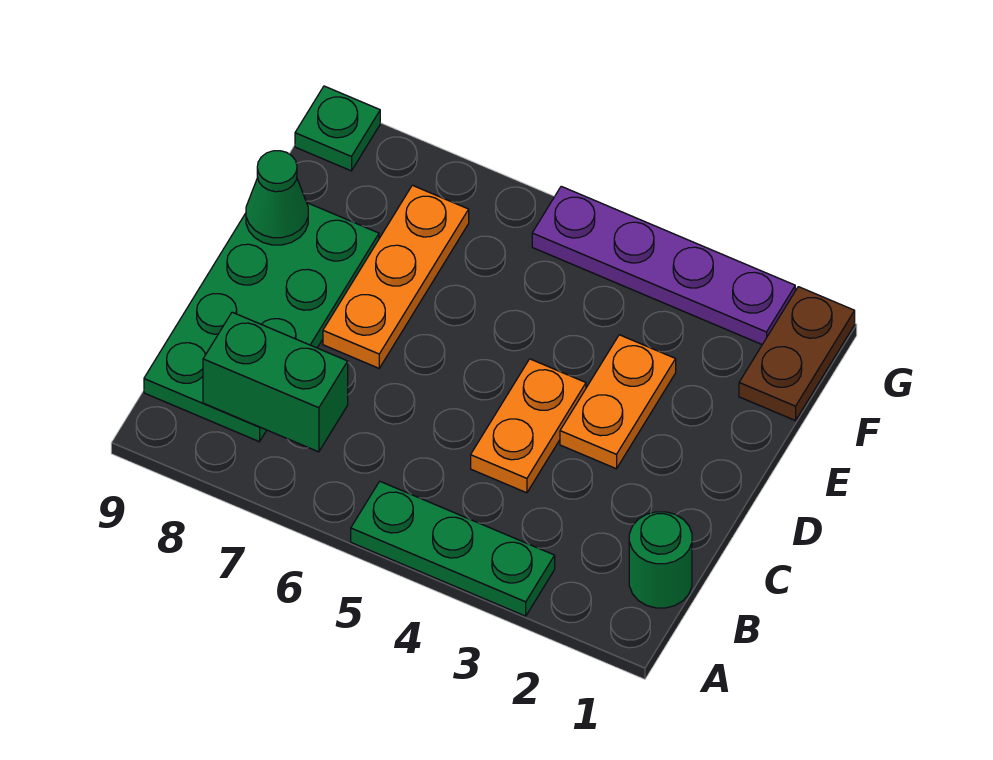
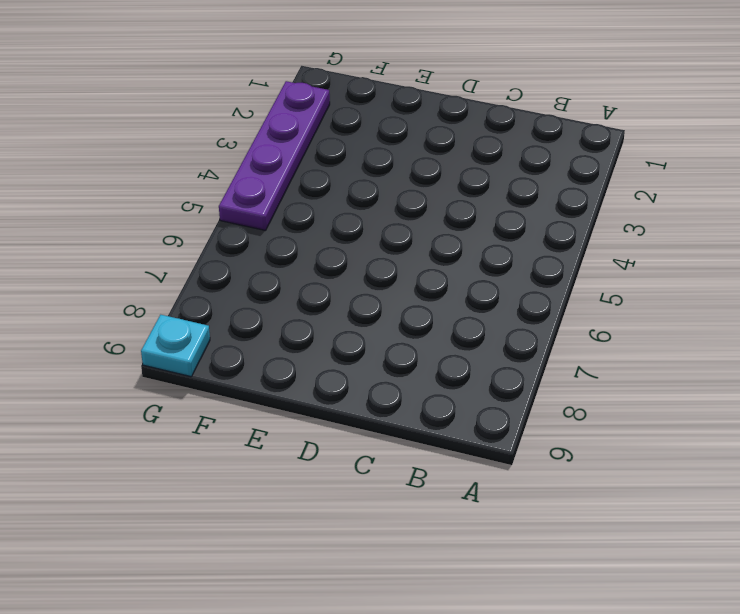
cyan 1x1 plate [141,315,210,377] -> green 1x1 plate [295,86,380,171]
none -> green 1x3 plate [351,481,555,616]
none -> green 1x1 round brick [629,512,692,608]

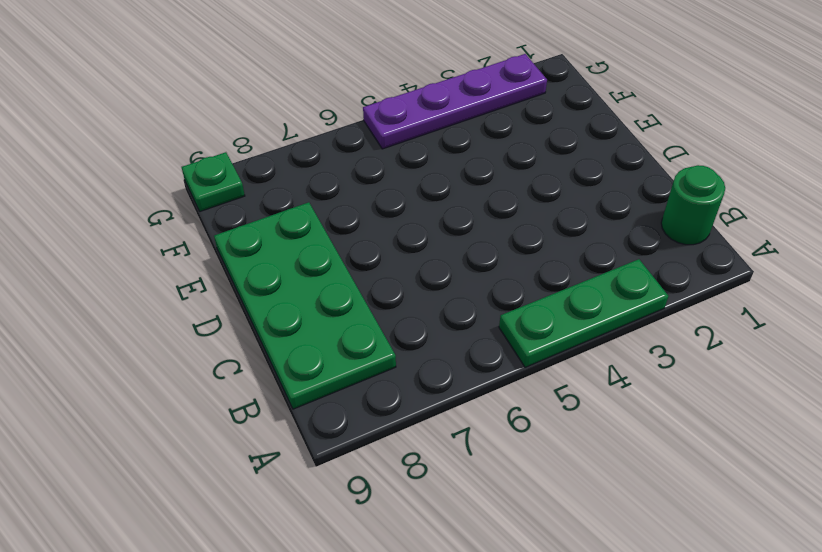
none -> orange 1x2 plate [471,359,586,493]
none -> orange 1x2 plate [560,335,676,469]

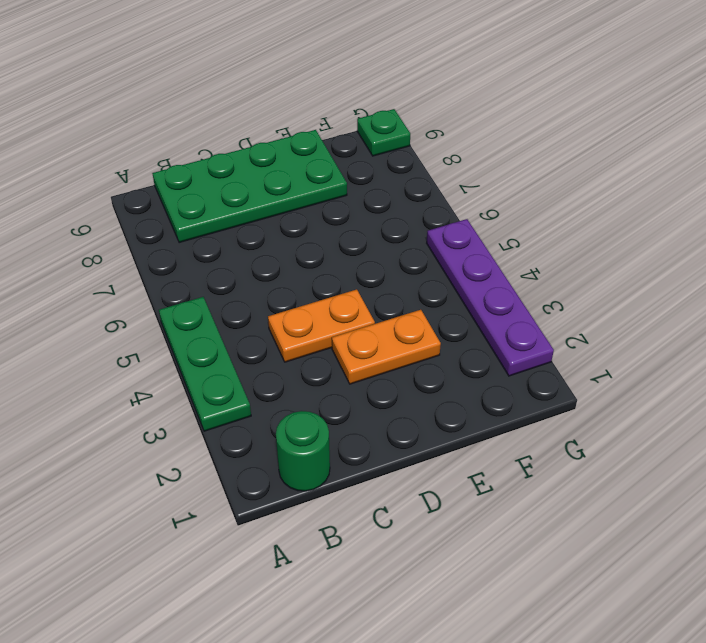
none -> orange 1x3 plate [323,185,469,368]
none -> brown 1x2 plate [739,287,855,421]

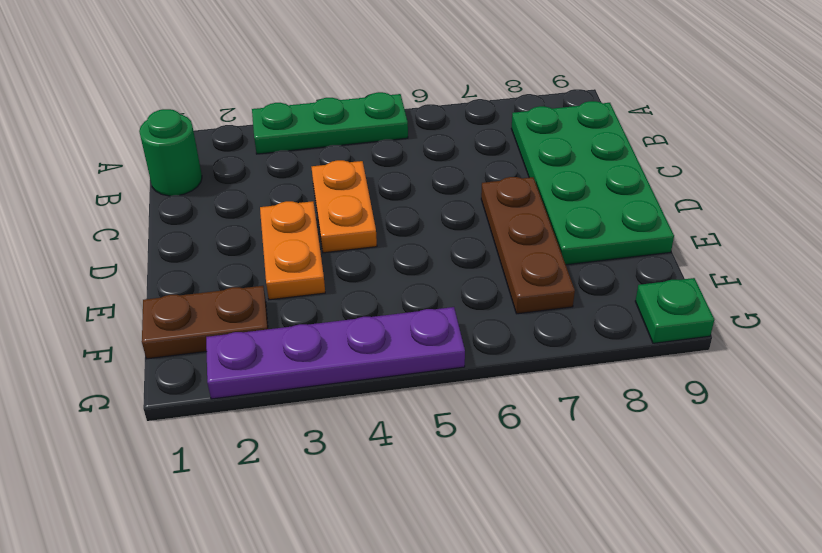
brown 1x3 plate [481,177,575,314] -> orange 1x3 plate [323,185,469,368]
brown 1x2 plate [142,286,268,359] -> brown 1x2 plate turned to [739,287,855,421]
none -> green 1x2 brick [203,312,348,452]
none -> green 1x1 cone [246,151,308,245]

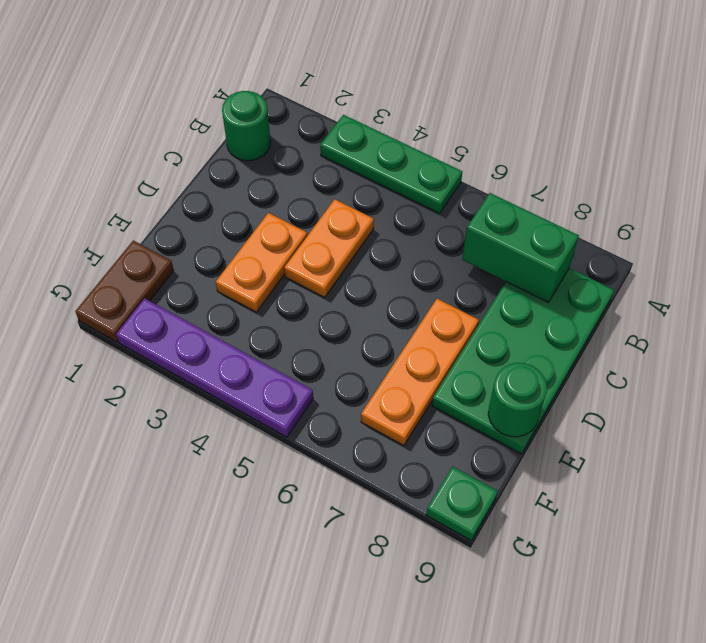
green 1x1 round brick [488,363,547,437] -> green 1x1 cone [246,151,308,245]

